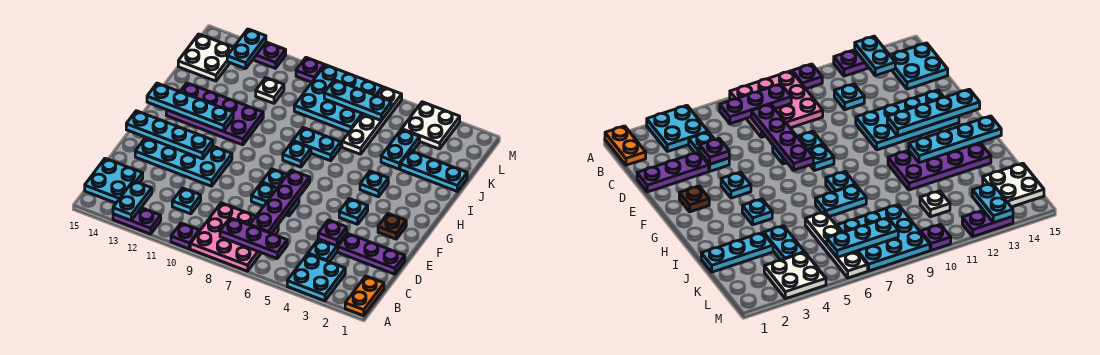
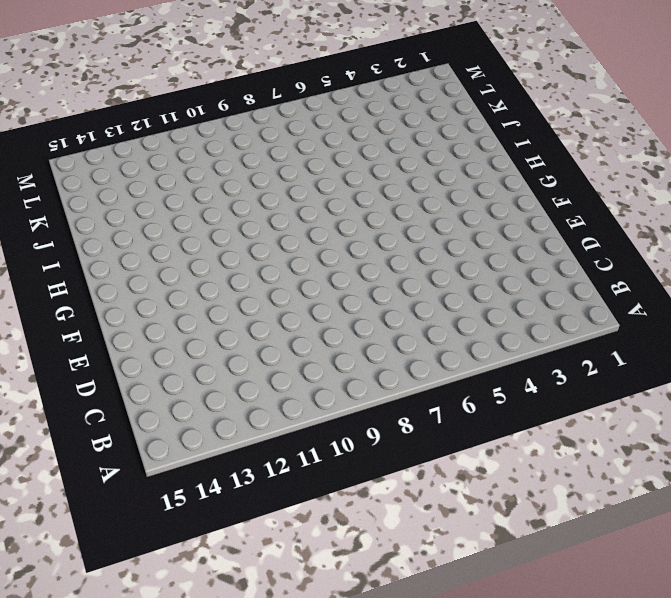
none -> orange 1x2 plate [345,276,384,316]
none -> cyan 2x2 plate [287,254,345,301]
none -> pink 3x3 plate [190,203,278,271]
none -> purple 1x1 plate [171,223,199,249]

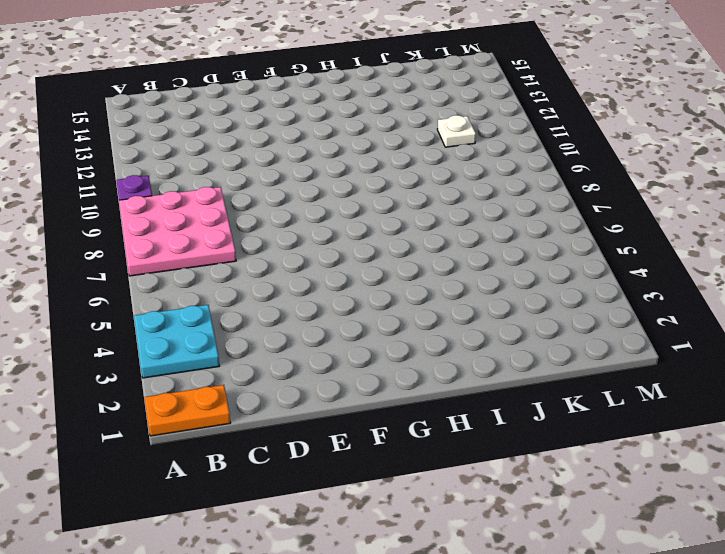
none -> purple 1x2 plate [113,208,161,234]
none -> cyan 2x2 plate [85,158,143,203]
none -> cyan 1x2 plate [308,234,347,262]
none -> cyan 1x1 plate [172,188,201,214]

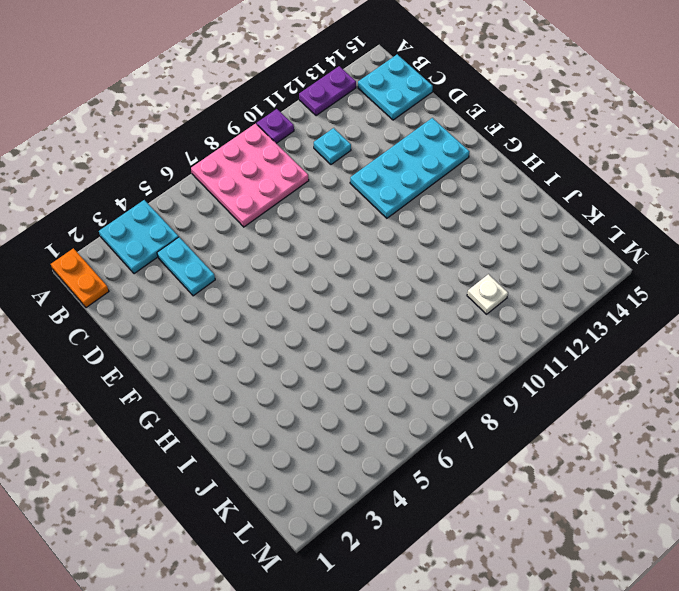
none -> purple 1x3 plate [338,234,405,274]
none -> cyan 1x2 plate [251,183,299,216]
none -> brown 1x1 plate [378,213,406,239]
none -> cyan 1x1 plate [339,199,368,224]

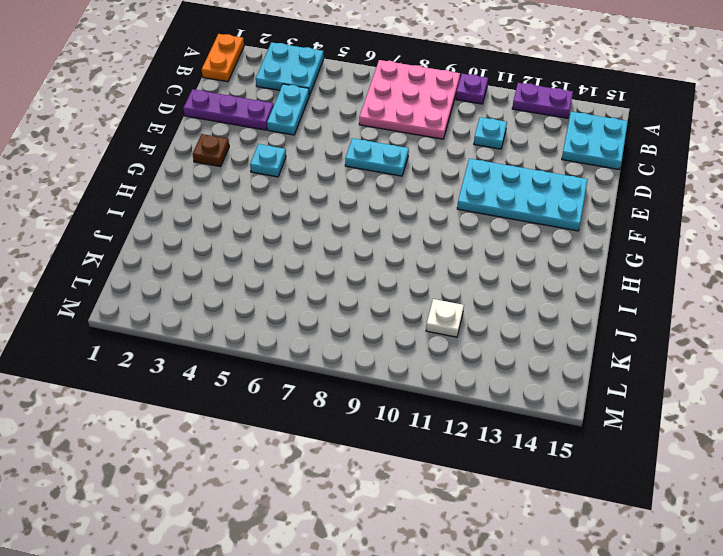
none -> cyan 1x1 plate [262,169,287,188]
none -> cyan 1x1 plate [360,171,388,197]
none -> cyan 1x1 plate [283,141,311,167]
none -> purple 2x4 plate [166,83,263,145]

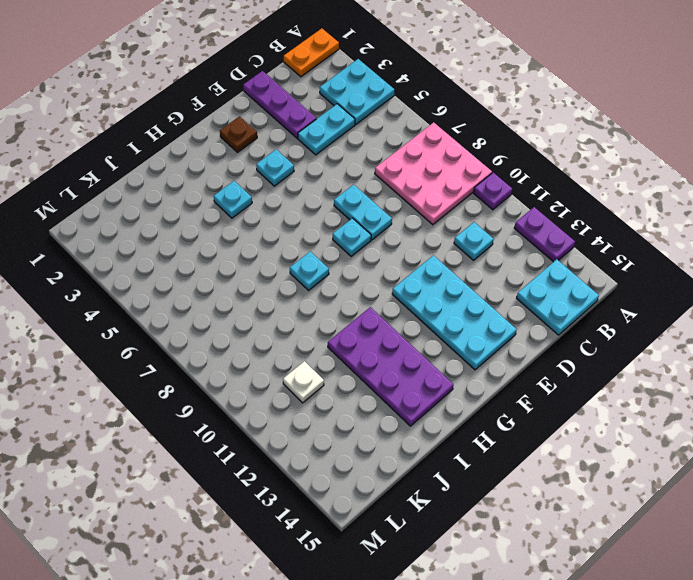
none -> cyan 1x2 plate [293,128,341,161]
none -> cyan 1x3 plate [400,151,467,191]
none -> cyan 1x2 plate [381,129,420,169]
none -> white 1x4 plate [342,87,402,154]

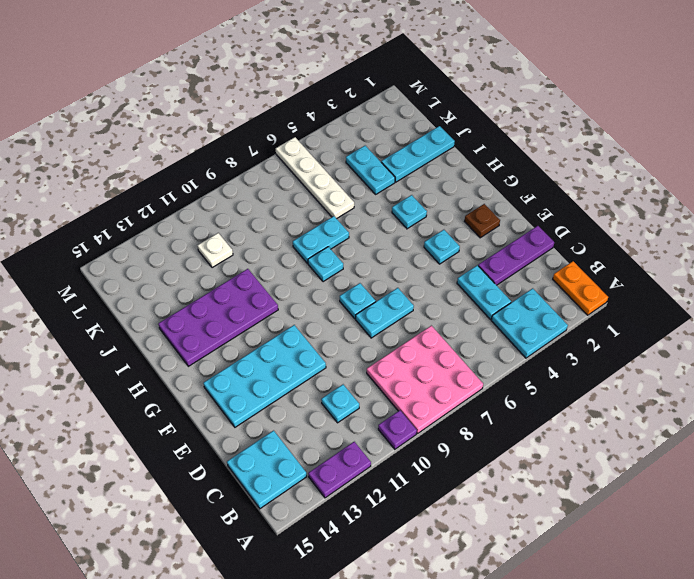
none -> cyan 3x3 plate [294,65,382,132]
none -> white 2x2 plate [178,34,234,81]
none -> white 2x2 plate [402,102,460,149]
none -> purple 1x1 plate [296,58,324,82]

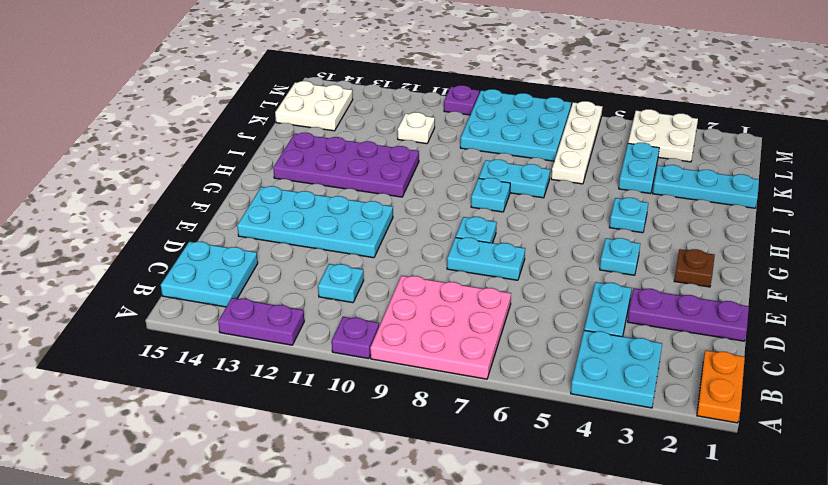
none -> purple 1x2 plate [253,42,286,68]
none -> cyan 1x2 plate [113,181,152,220]
none -> purple 1x3 plate [220,218,287,258]
none -> purple 1x4 plate [250,170,310,233]

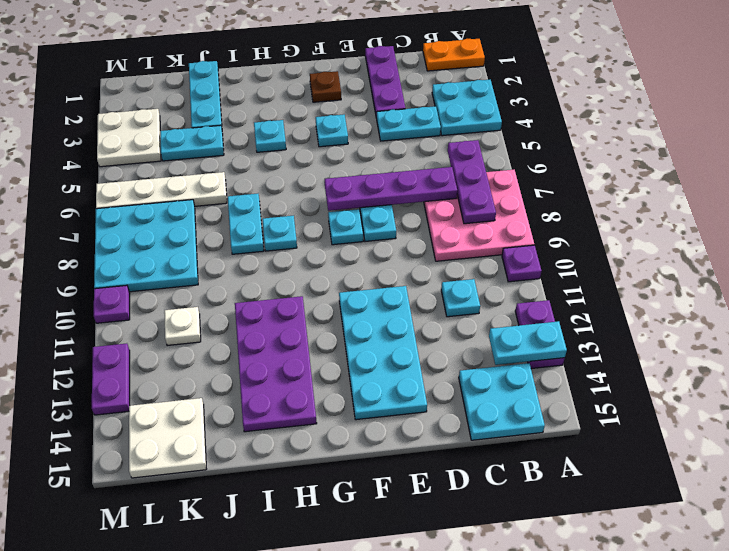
none -> purple 1x1 plate [318,220,347,246]
none -> cyan 1x4 plate [126,111,213,159]
none -> cyan 1x4 plate [147,83,233,131]
none -> cyan 1x3 plate [324,80,391,121]

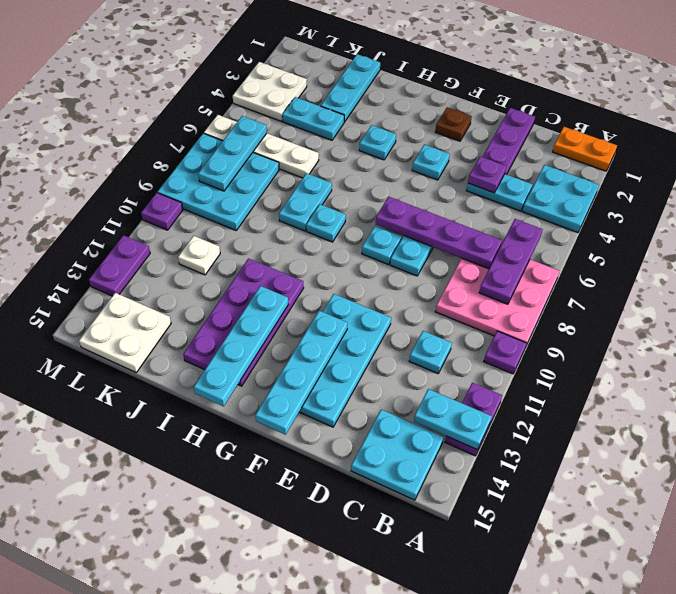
none -> cyan 1x2 plate [227,29,266,69]

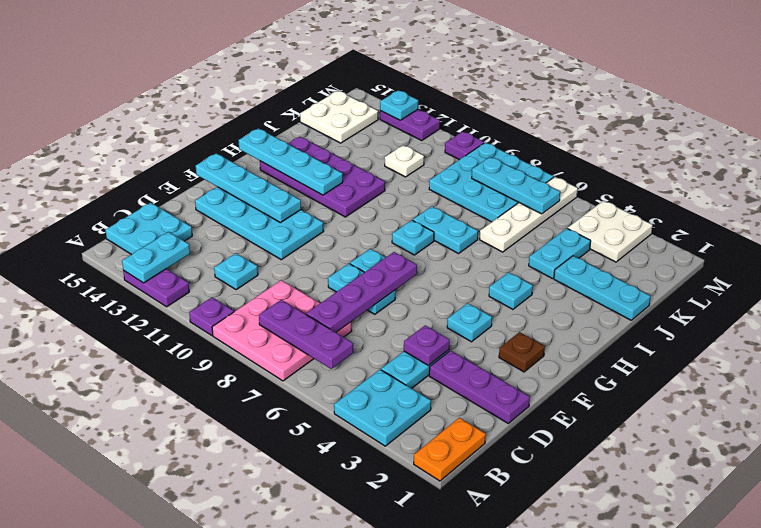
cyan 1x1 plate [380,90,418,120] -> cyan 1x2 plate [227,29,266,69]

